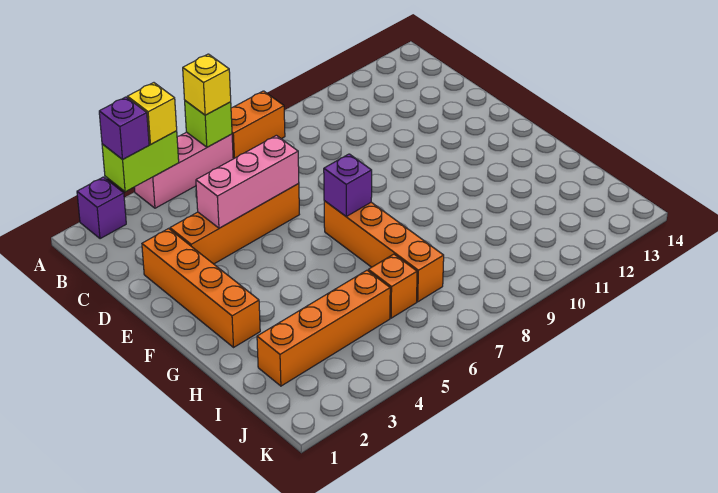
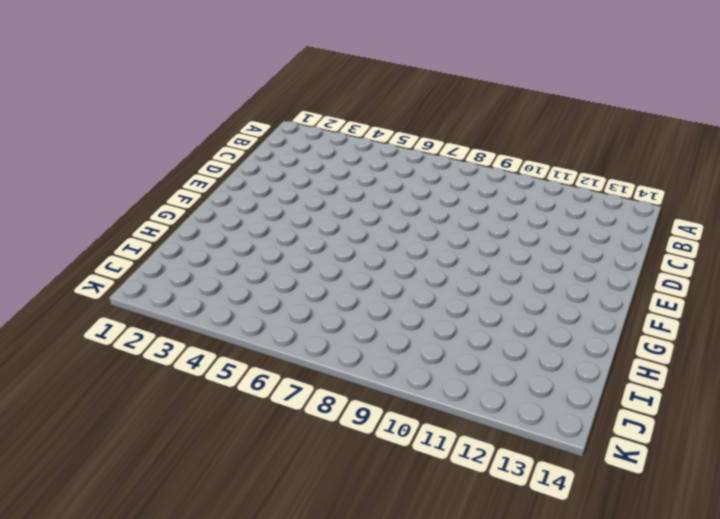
none -> purple 1x1 brick [77,177,126,239]
none -> pink 1x3 brick [134,132,233,208]
none -> orange 1x2 brick [231,91,285,159]

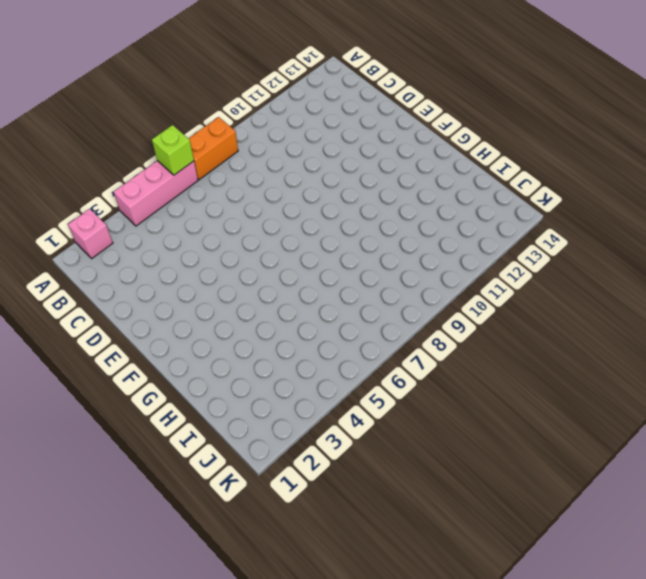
pink 1x1 brick [68,209,113,258] -> purple 1x1 brick [77,177,126,239]
none -> orange 1x4 brick [142,229,260,347]
none -> orange 1x4 brick [170,184,299,264]
none -> orange 1x4 brick [324,201,444,302]

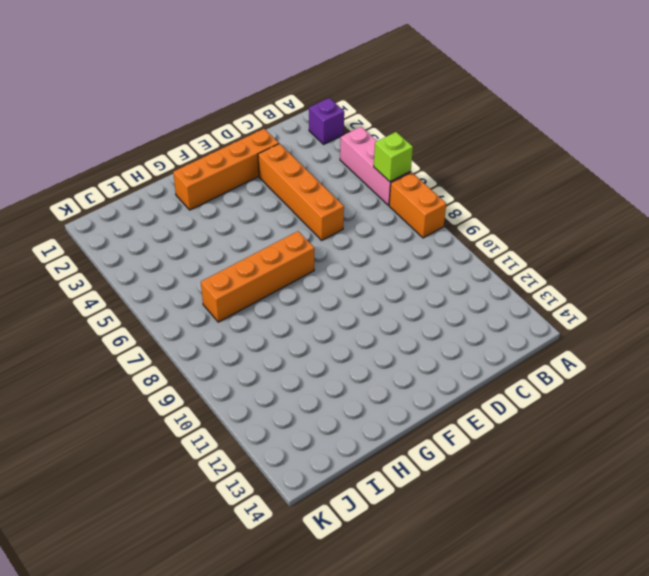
none -> orange 1x4 brick [257,270,390,386]
none -> orange 1x1 brick [368,254,417,318]
none -> lime 1x2 brick [102,131,179,192]

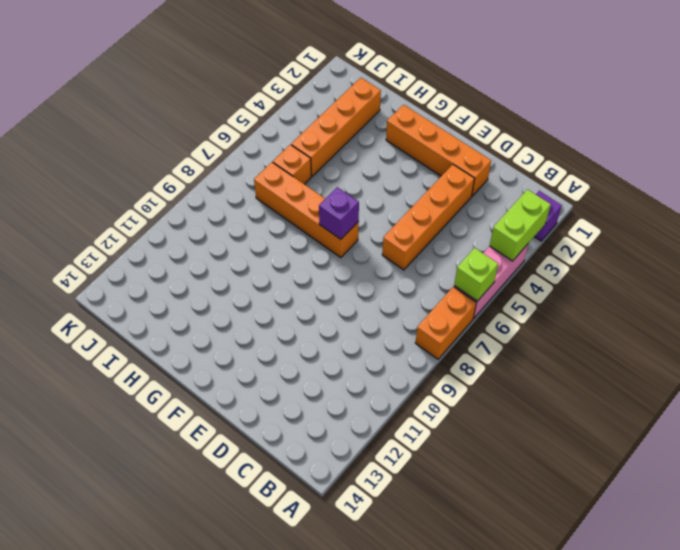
none -> pink 1x3 brick [196,135,299,228]
none -> purple 1x1 brick [99,97,149,160]
none -> yellow 1x1 brick [127,83,177,144]

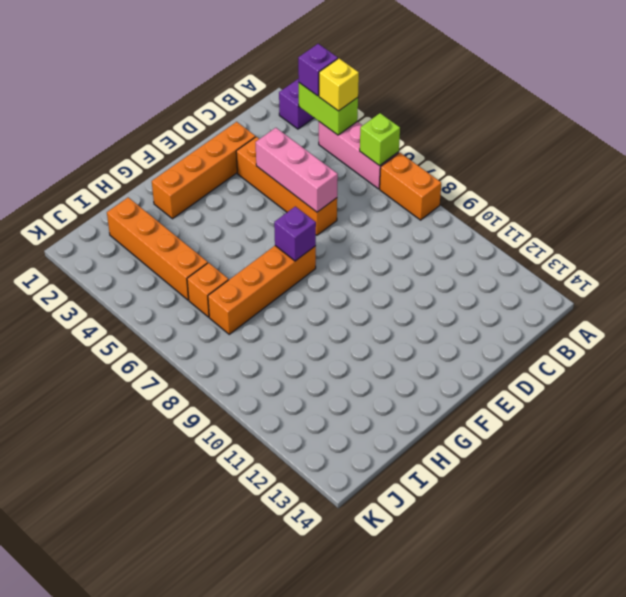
none -> yellow 1x1 brick [183,54,231,115]

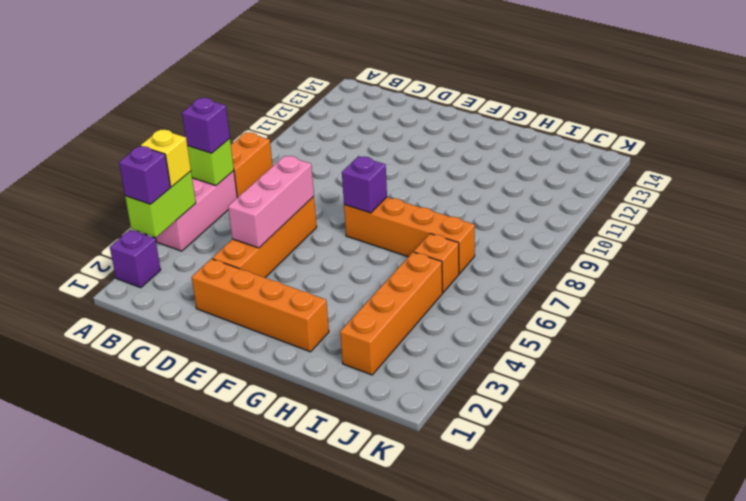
purple 1x1 brick [182,98,230,153] -> yellow 1x1 brick [183,54,231,115]

